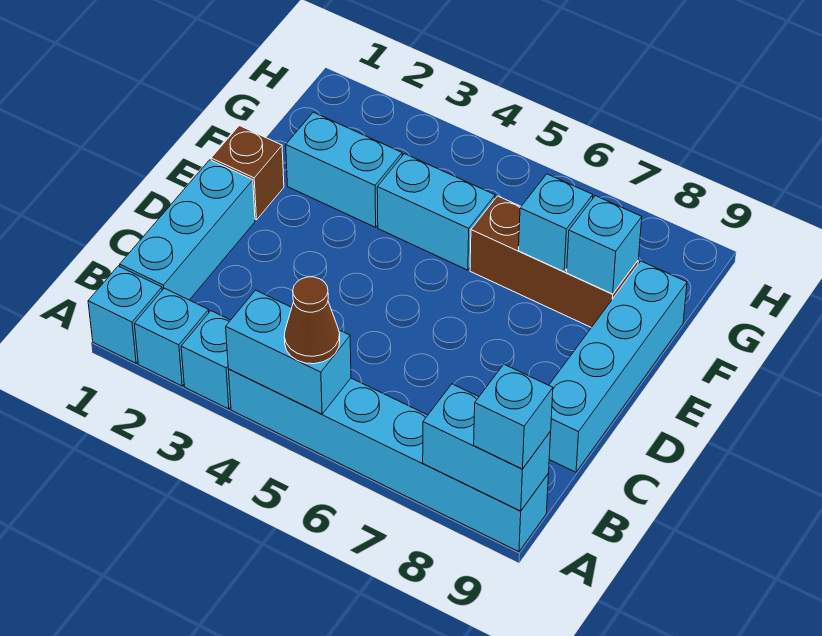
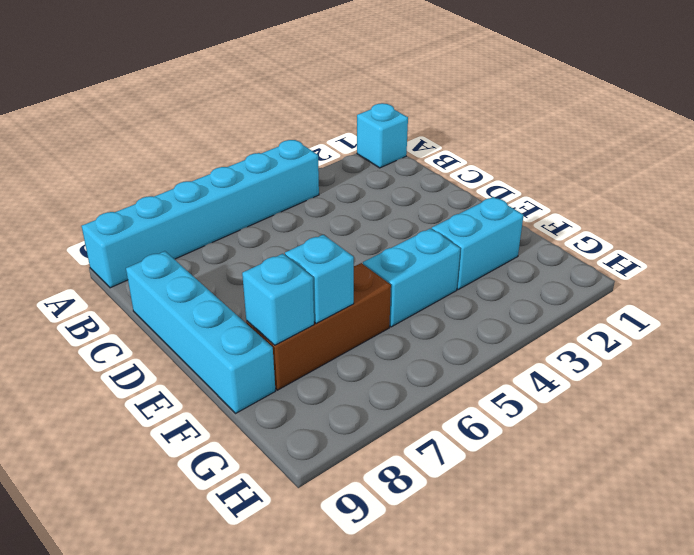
none -> cyan 1x1 brick [134,288,209,386]
none -> cyan 1x1 brick [181,311,231,409]
none -> cyan 1x3 brick [120,160,255,300]

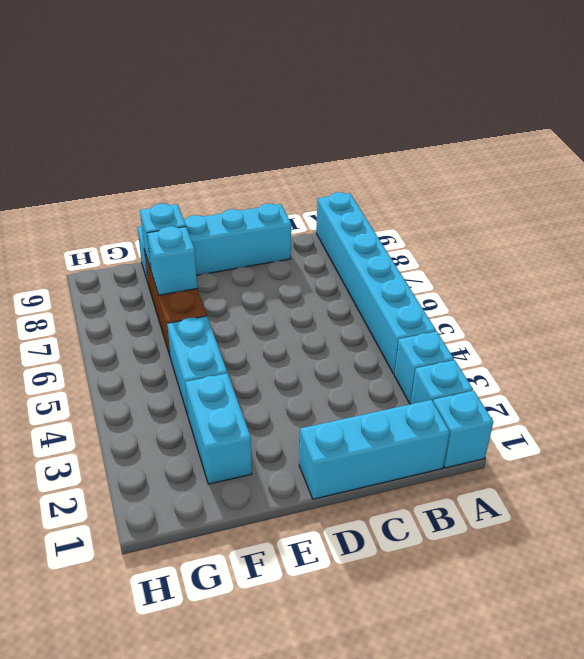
none -> brown 1x1 brick [211,126,284,220]
none -> cyan 1x2 brick [226,290,351,414]
none -> cyan 1x2 brick [423,384,551,511]

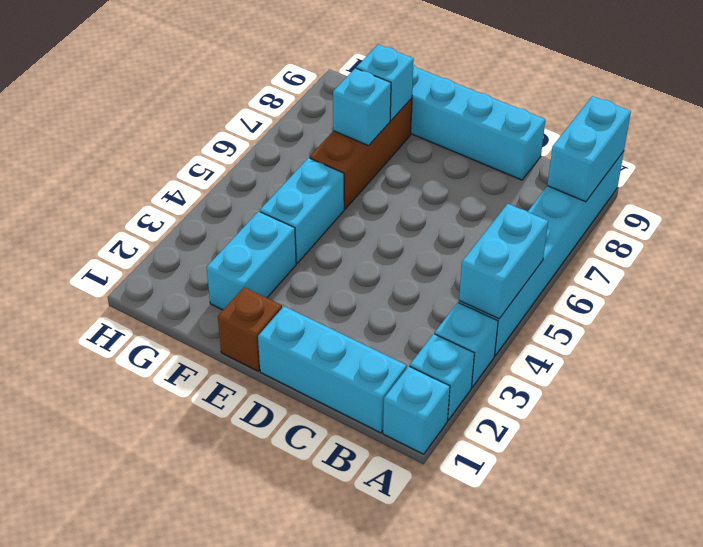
none -> brown 1x1 cone [284,277,340,364]
none -> cyan 1x1 brick [474,364,553,469]

